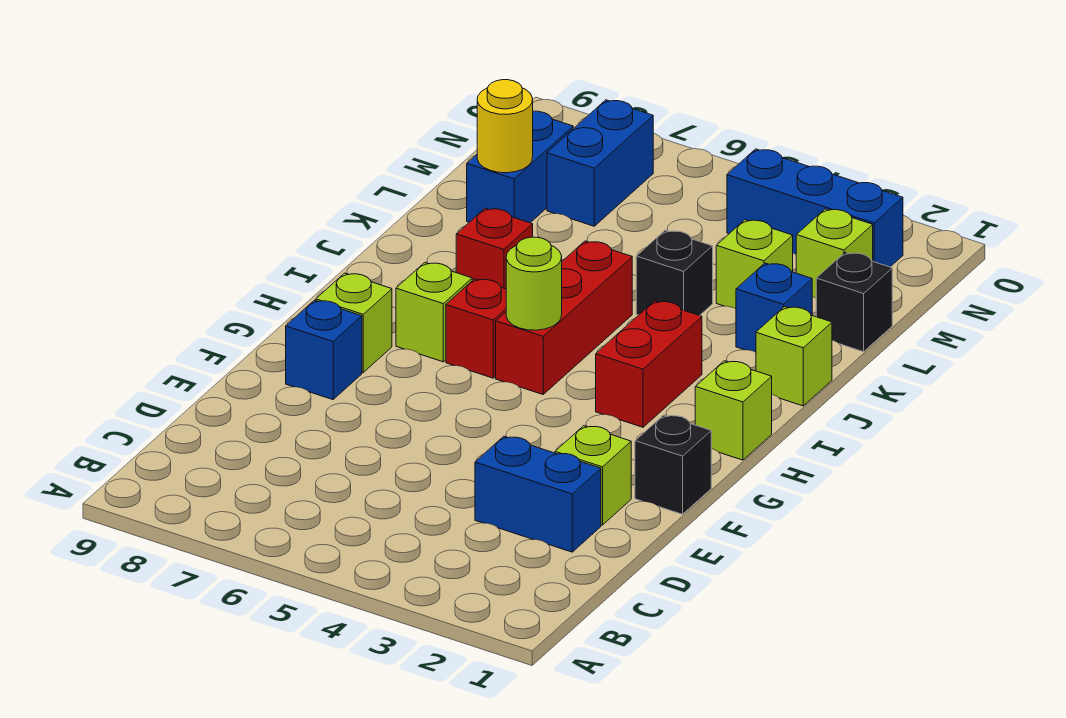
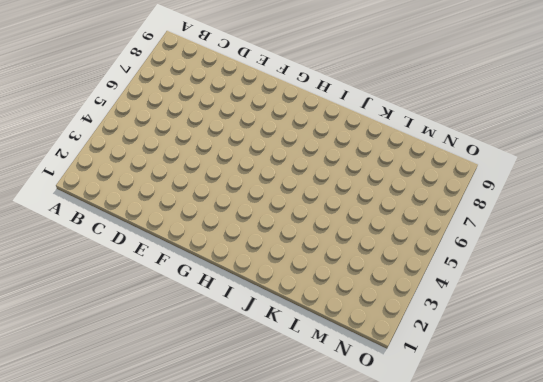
none -> blue 1x2 brick [475,436,601,552]
none -> lime 1x1 brick [555,426,631,525]
none -> black 1x1 brick [635,415,711,514]

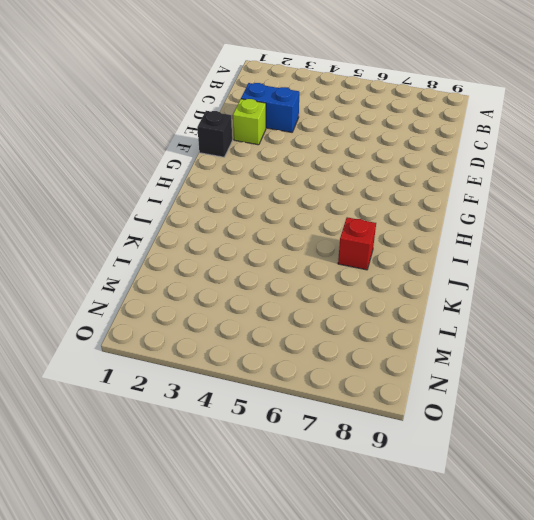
none -> blue 1x1 brick [286,300,362,400]
none -> lime 1x1 brick [316,273,392,372]
none -> lime 1x1 brick [695,361,772,460]

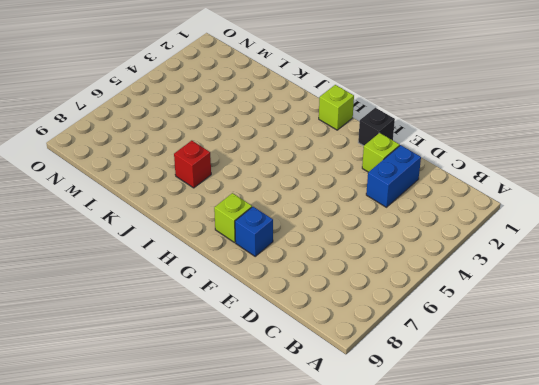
none -> red 1x2 brick [596,301,702,427]
none -> red 1x3 brick [496,241,632,394]
none -> red 1x1 brick [446,279,506,378]

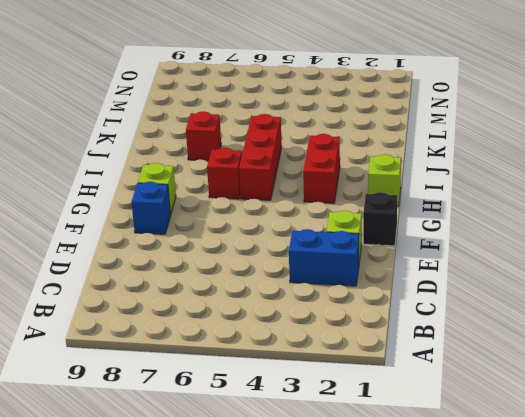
none -> lime 1x1 brick [396,263,472,362]
none -> lime 1x1 brick [756,307,832,406]
none -> blue 1x1 brick [736,263,812,352]

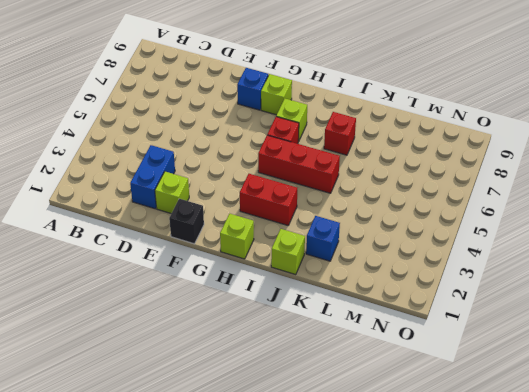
none -> black 1x1 brick [636,230,713,316]
none -> black 1x1 brick [816,252,892,352]
none -> lime 1x1 brick [716,220,793,309]

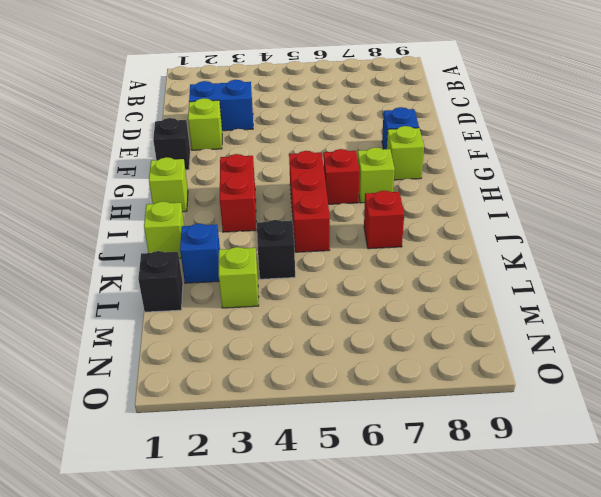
none -> blue 1x2 brick [467,111,573,223]
none -> lime 1x1 brick [796,209,873,298]
none -> blue 1x2 brick [547,100,653,226]

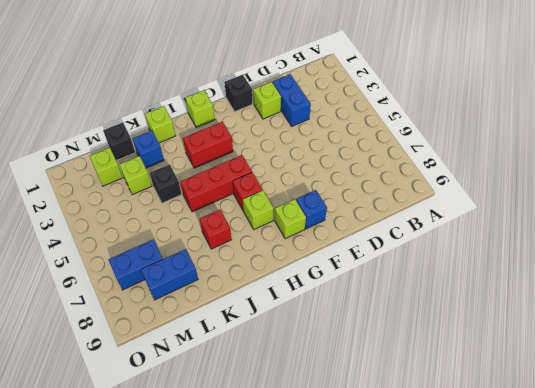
none -> blue 1x3 brick [727,149,903,267]
none -> lime 1x1 round brick [506,237,562,330]
none -> yellow 1x1 round brick [477,80,533,173]

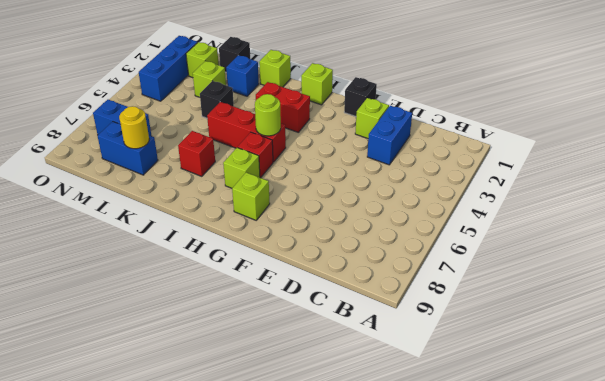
none -> blue 1x1 brick [286,300,362,400]

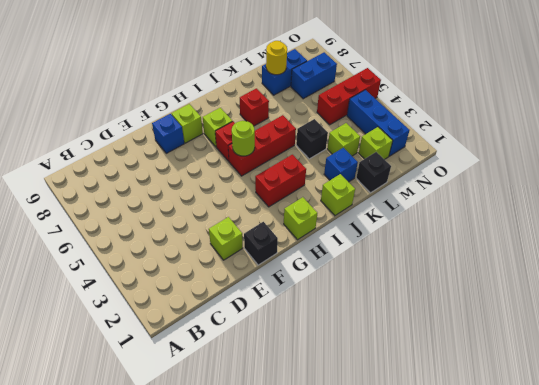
red 1x3 brick [317,68,381,125] -> none
none -> blue 1x2 brick [475,436,601,552]

